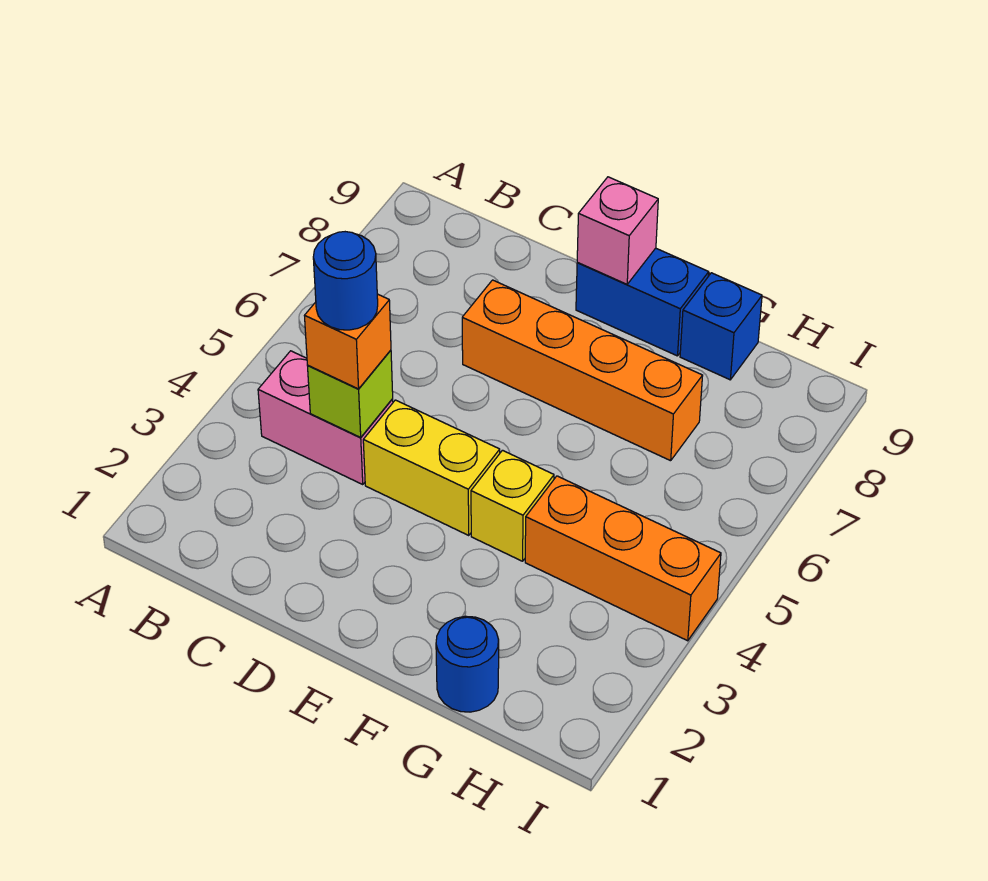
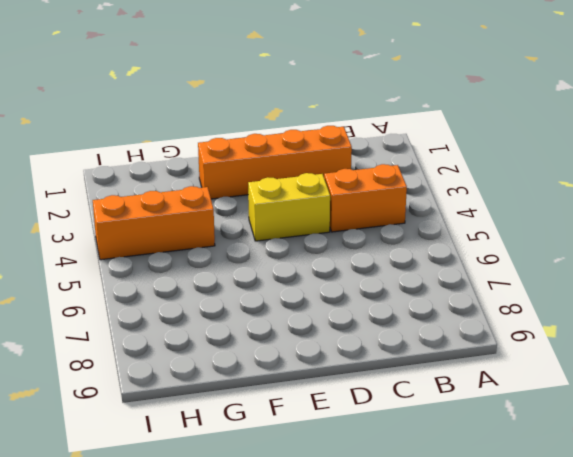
orange 1x2 brick [324,164,407,232] -> pink 1x2 brick [258,351,393,484]
orange 1x4 brick [198,126,352,199] -> orange 1x4 brick moved to [462,280,703,461]
none -> blue 1x2 brick [576,248,709,356]
none -> yellow 1x1 brick [471,450,554,561]
none -> blue 1x1 round brick [436,616,499,712]

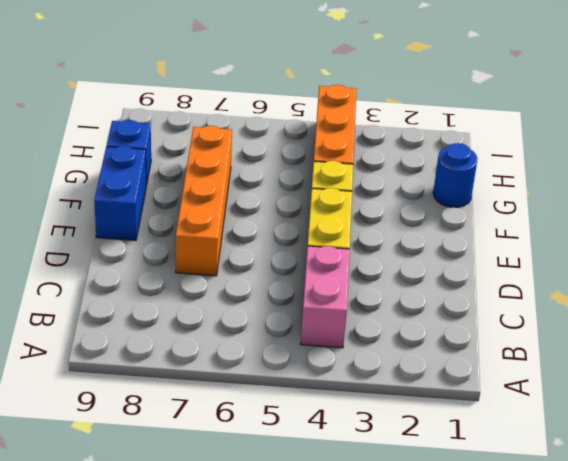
none -> lime 1x1 brick [308,350,393,437]
none -> pink 1x1 brick [577,177,658,284]
none -> orange 1x1 brick [304,294,391,389]

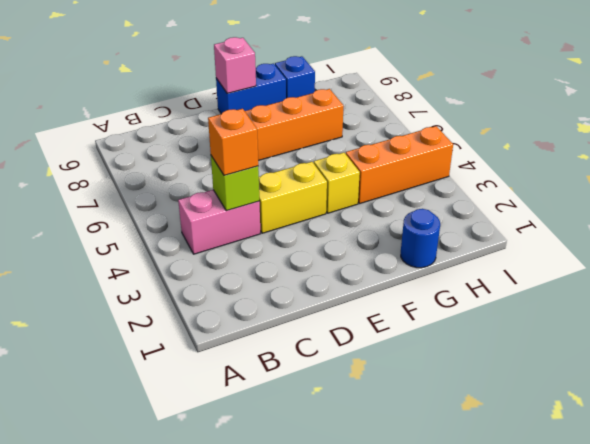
none -> blue 1x1 round brick [313,232,378,330]

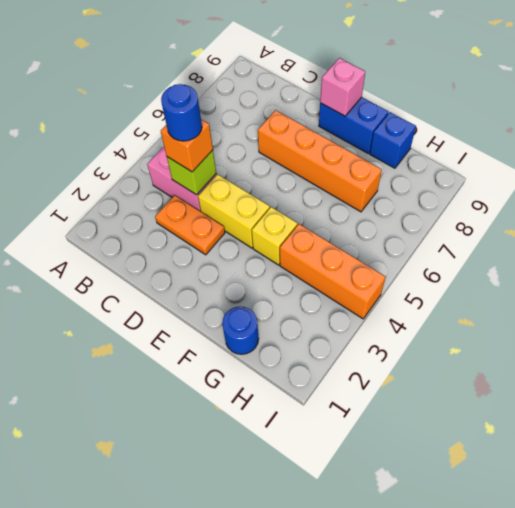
orange 1x2 plate [155,195,225,255] -> none

